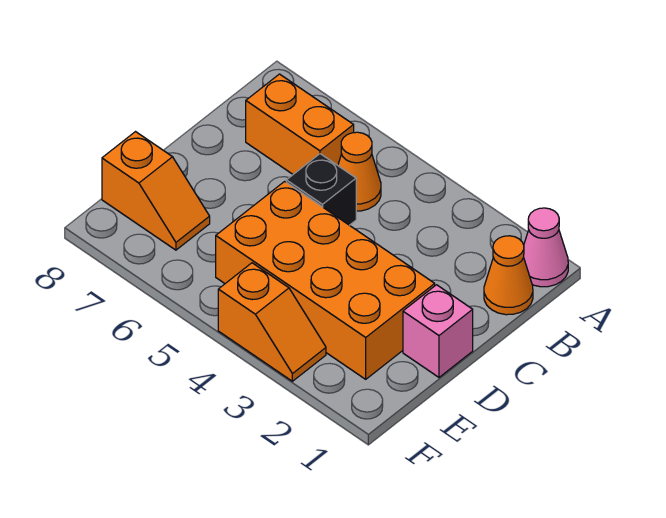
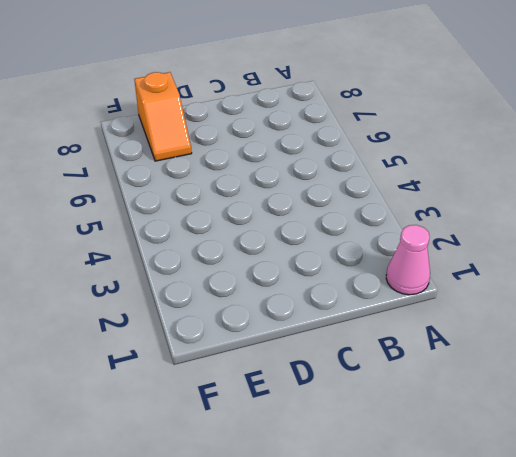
none -> orange 1x1 cone [484,236,533,315]
none -> orange 1x1 cone [338,132,381,211]

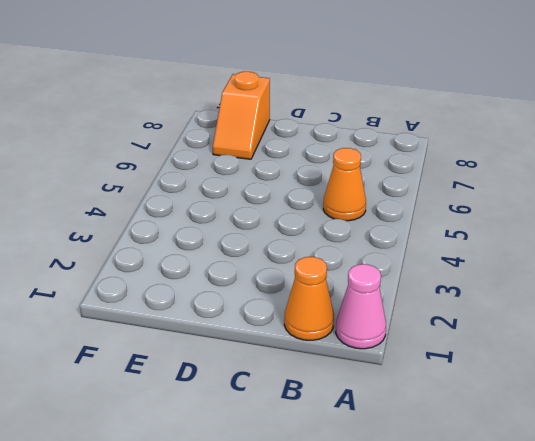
none -> orange 1x2 brick [246,74,354,174]
none -> black 1x1 brick [286,154,356,225]

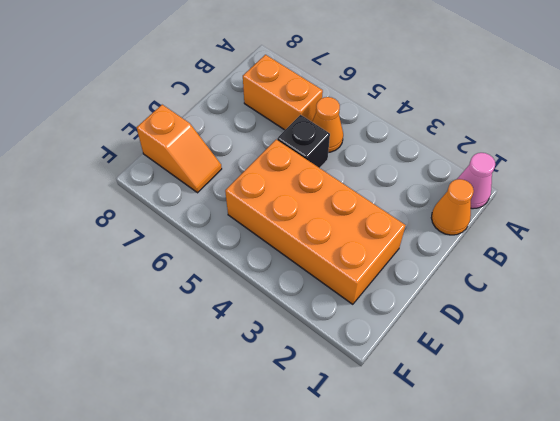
none -> pink 1x1 brick [403,285,473,377]
none -> orange 1x2 slope [218,263,326,381]

